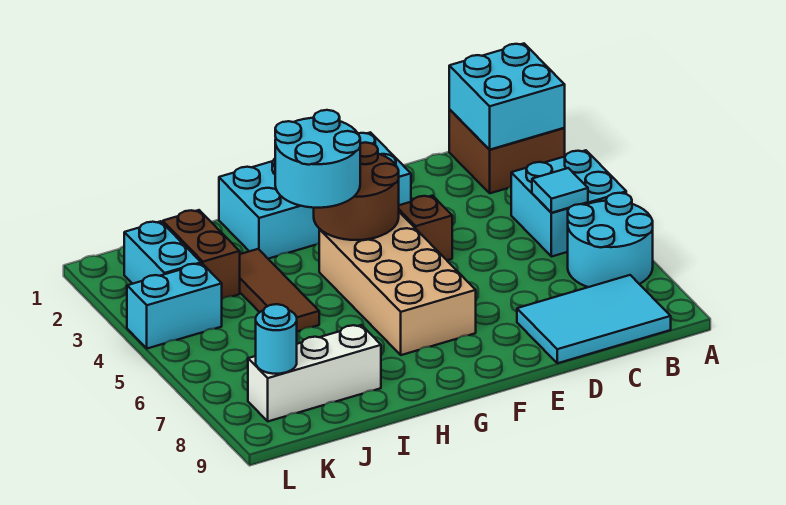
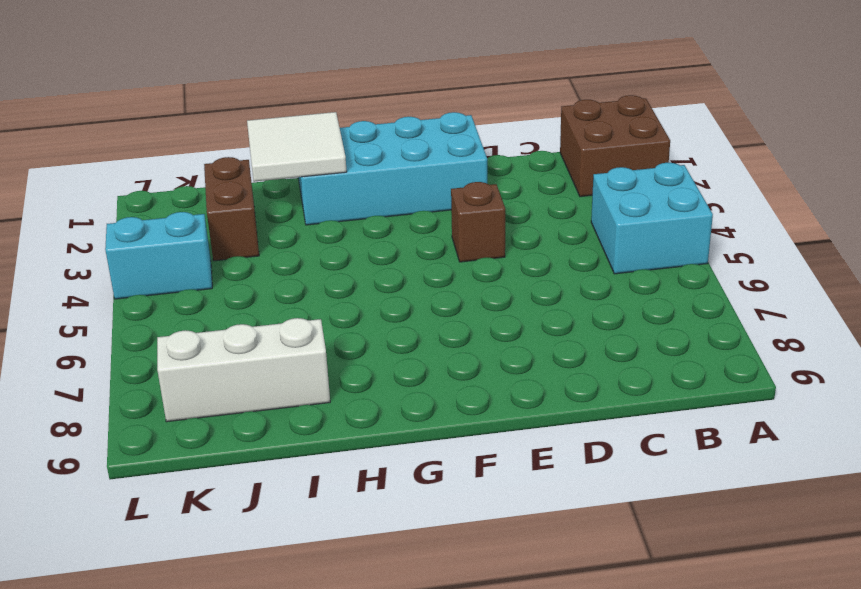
white 2x2 tile [247,112,347,182] -> none
none -> cyan 2x2 round brick [568,193,653,287]
none -> cyan 2x3 tile [517,275,671,363]
none -> tan 2x4 brick [319,212,476,355]

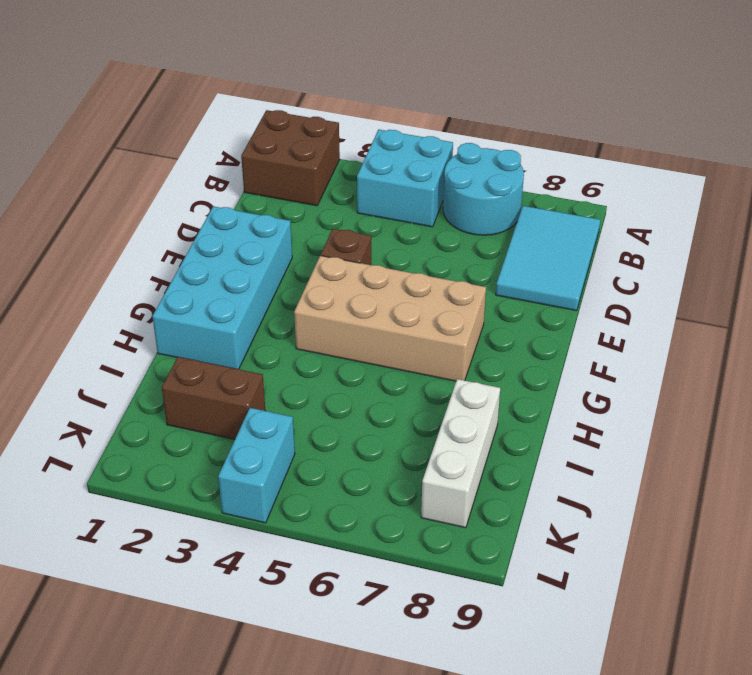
none -> brown 1x3 tile [240,249,319,331]
none -> cyan 1x2 brick [124,221,201,284]
none -> cyan 2x2 brick [449,44,565,150]

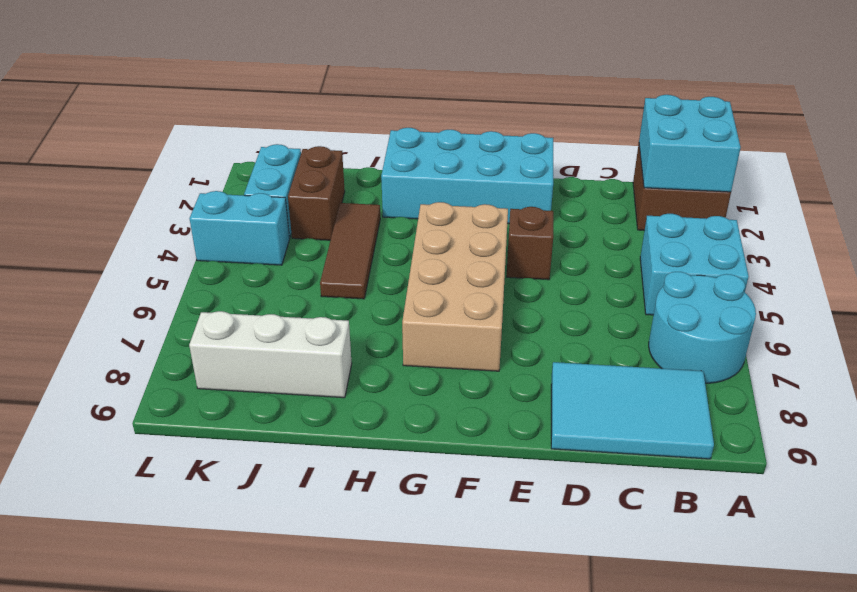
none -> cyan 1x1 tile [532,168,588,213]
none -> brown 2x2 round brick [314,142,399,240]
none -> cyan 1x1 round brick [256,304,297,374]

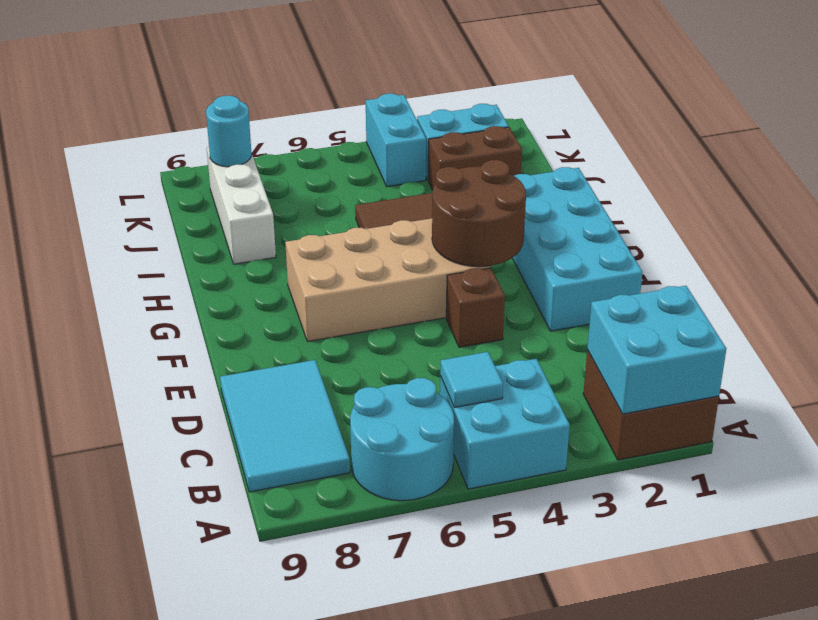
none -> cyan 2x2 round brick [275,110,360,208]

